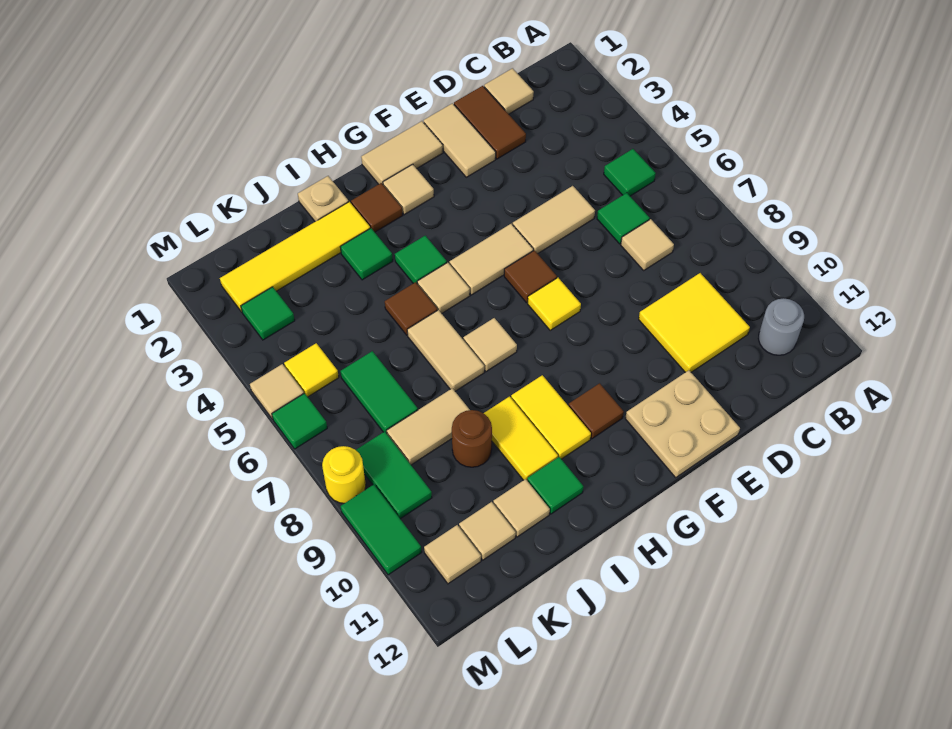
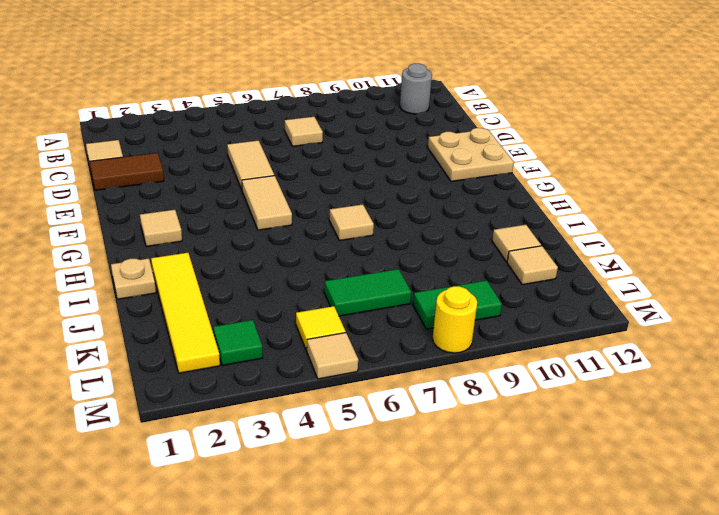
none -> green 1x1 tile [604,149,656,196]
none -> green 1x1 tile [597,193,650,244]
none -> yellow 2x2 tile [639,273,750,372]
none -> tan 1x2 tile [424,103,496,177]

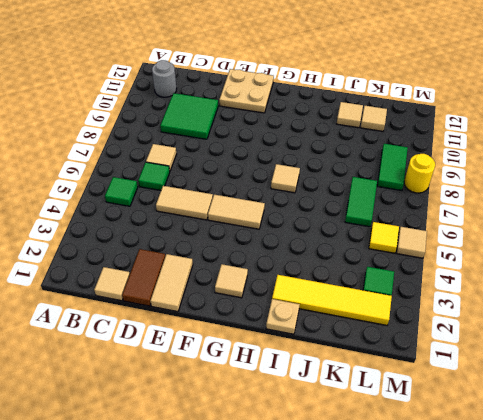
green 2x2 tile [160,93,218,139] -> yellow 2x2 tile [639,273,750,372]
none -> tan 1x2 tile [361,121,443,184]
none -> brown 1x1 tile [504,250,557,303]
none -> yellow 1x1 tile [528,278,581,330]
none -> brown 1x1 tile [569,383,624,439]

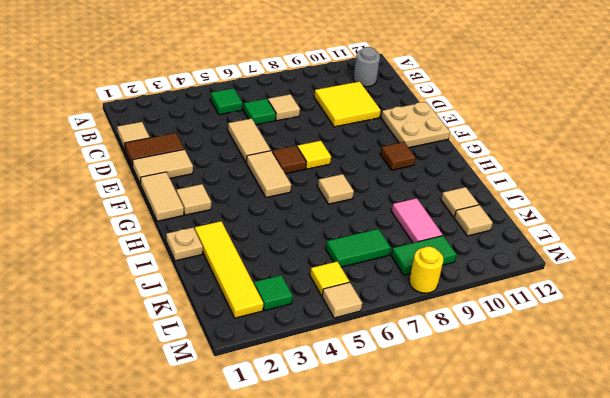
pink 1x2 tile [392,198,443,243] -> brown 1x1 round brick [452,410,492,467]
none -> brown 1x1 tile [351,183,403,232]
none -> green 1x1 tile [395,236,447,283]
none -> tan 1x1 tile [417,263,470,313]
none -> yellow 1x2 tile [511,375,591,459]

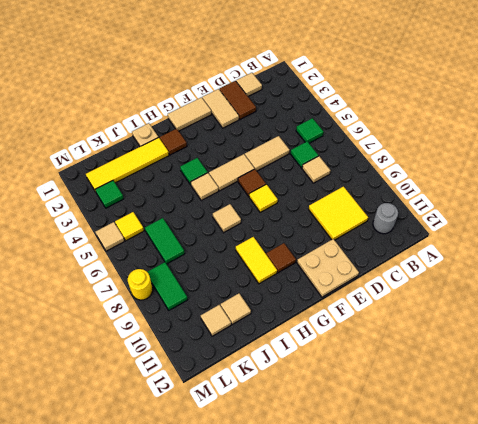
none -> tan 1x1 tile [383,164,434,215]
none -> green 1x1 tile [340,228,393,280]
none -> brown 1x1 tile [385,282,437,335]
none -> tan 1x2 tile [407,310,484,391]

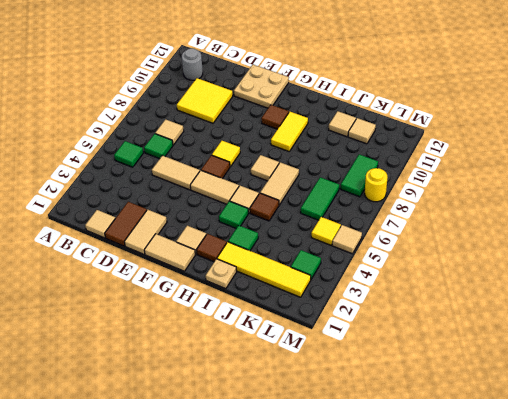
none -> yellow 1x2 tile [484,397,558,480]
none -> green 1x1 tile [527,457,583,514]
none -> tan 1x2 tile [387,388,470,465]
none -> brown 1x1 round brick [452,410,492,467]

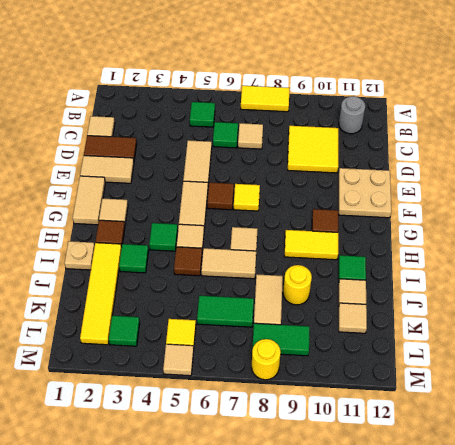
yellow 1x2 tile [241,86,290,112] -> yellow 1x2 tile moved to [484,397,558,480]
yellow 1x1 round brick [283,265,312,305] -> brown 1x1 round brick [452,410,492,467]
none -> tan 1x1 tile [424,525,481,584]
none -> green 1x1 tile [272,393,327,449]
none -> green 1x2 tile [341,485,422,575]

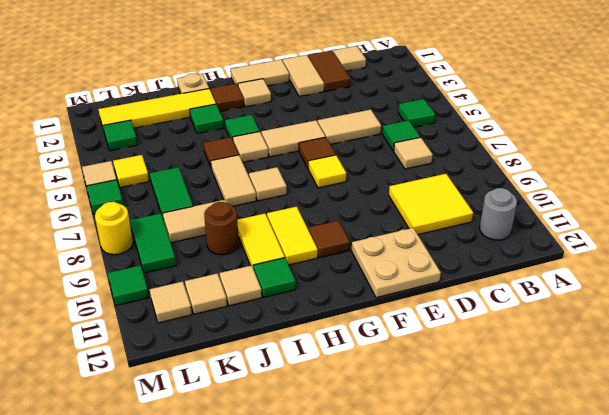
green 1x1 tile [108,265,149,306] -> green 1x2 tile [341,485,422,575]

